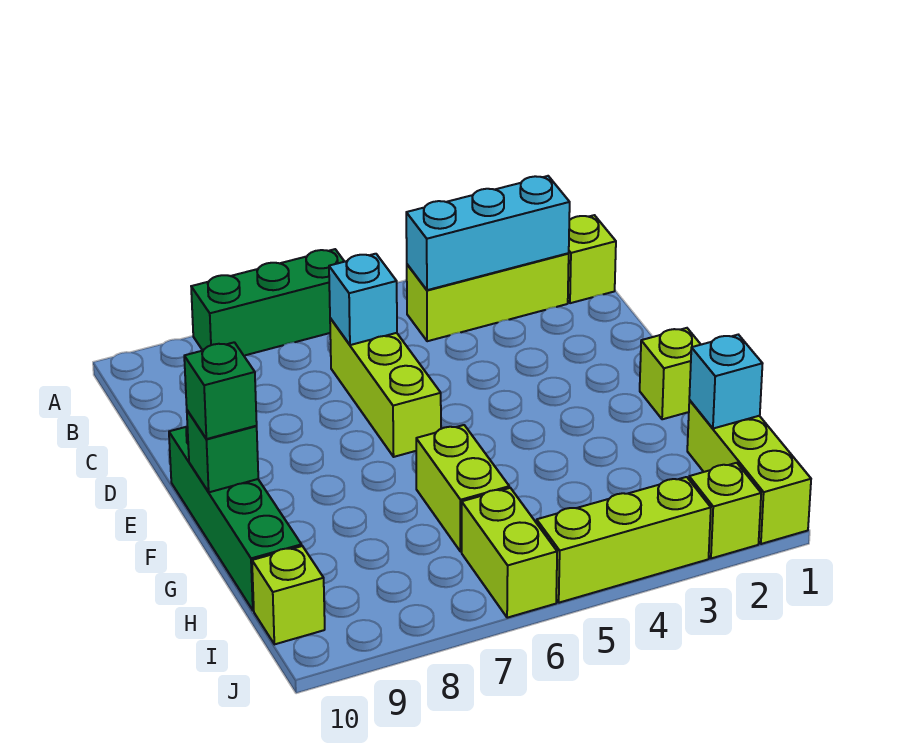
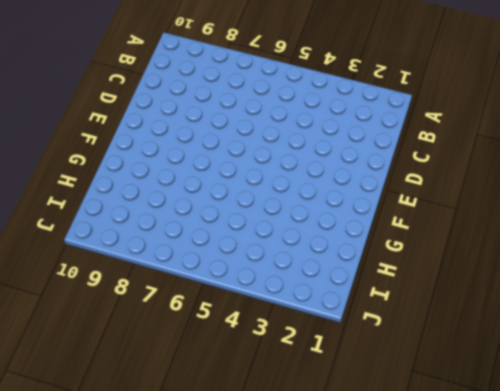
none -> green 1x3 brick [191,249,344,355]
none -> lime 1x1 brick [568,215,616,303]
none -> lime 1x3 brick [407,253,569,341]

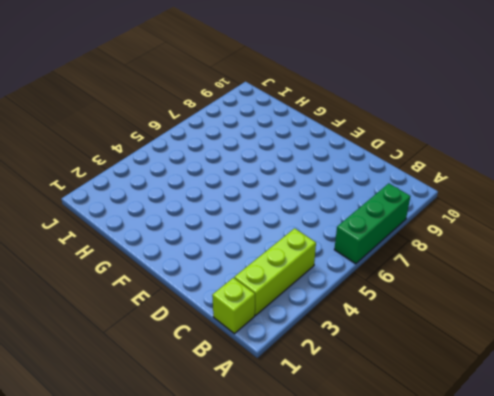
none -> lime 1x3 brick [330,318,441,457]
none -> green 1x4 brick [169,427,302,611]
none -> lime 1x1 brick [640,328,701,419]

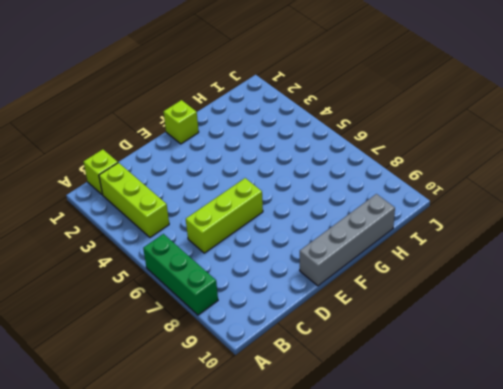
grey 1x4 brick [300,194,395,286] -> green 1x4 brick [169,427,302,611]
none -> lime 1x2 brick [416,425,509,552]
none -> lime 1x3 brick [687,400,811,544]
none -> lime 1x2 brick [462,488,557,618]

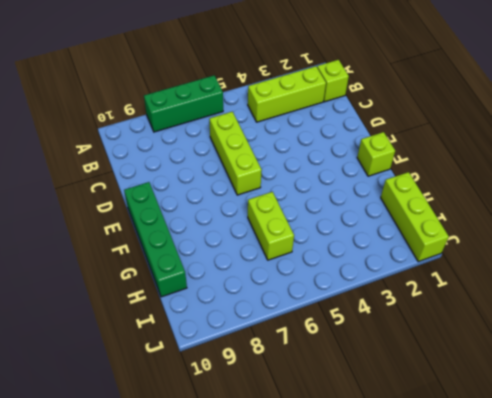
none -> lime 1x2 brick [462,488,557,618]
none -> lime 1x1 brick [252,546,325,644]
none -> lime 1x1 brick [689,463,761,558]

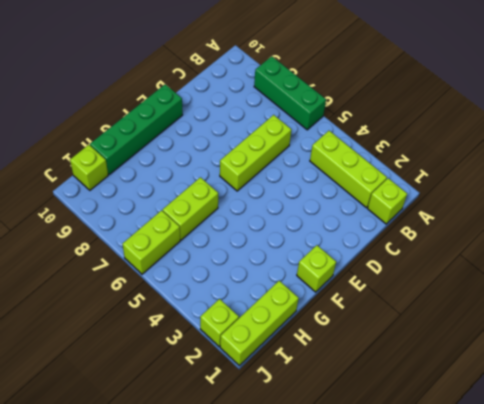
none -> lime 1x3 brick [536,477,711,603]
none -> cyan 1x3 brick [406,176,570,290]
none -> cyan 1x1 brick [329,254,397,345]

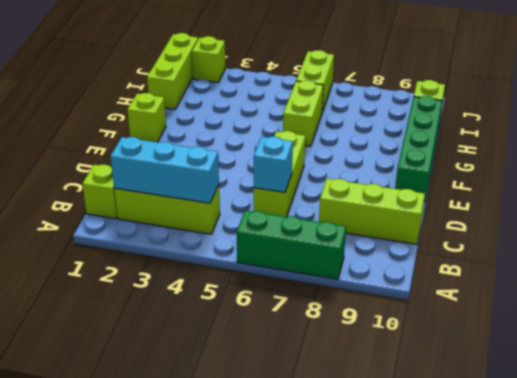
lime 1x3 brick [319,179,425,244] -> lime 1x3 brick moved to [536,477,711,603]
none -> green 1x1 brick [187,410,258,492]
none -> cyan 1x1 brick [689,335,763,429]
none -> green 1x1 brick [184,342,257,439]

